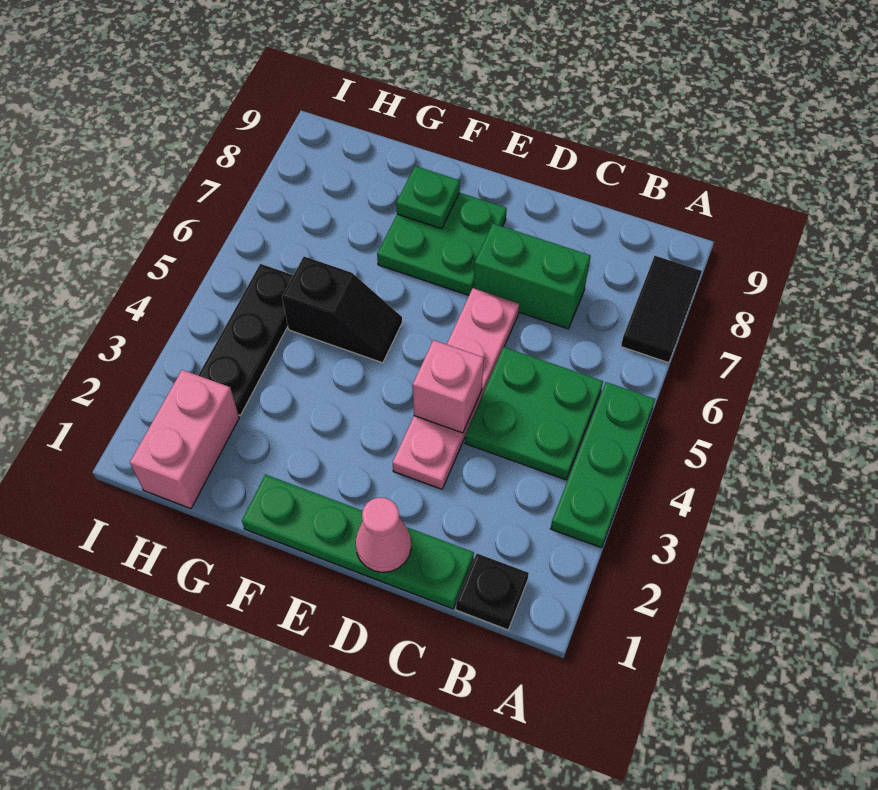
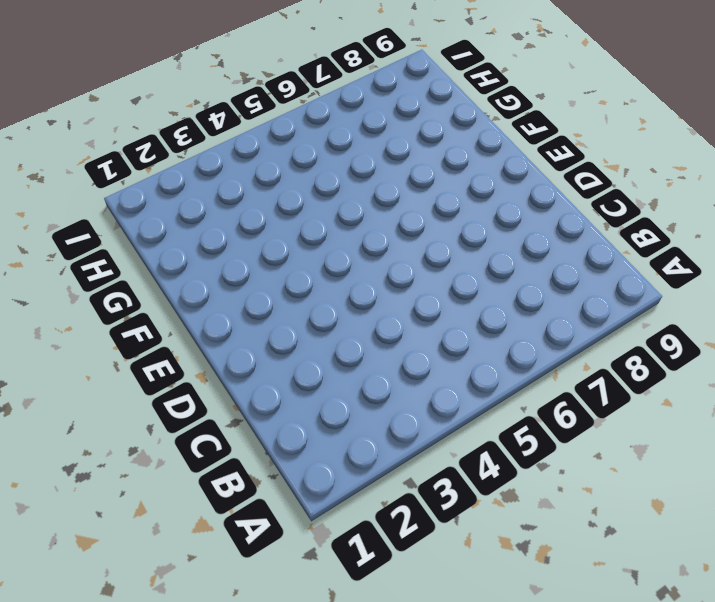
none -> green 1x3 plate [550,382,655,548]
none -> black 1x2 tile [621,256,702,363]
none -> black 1x1 plate [456,554,529,630]

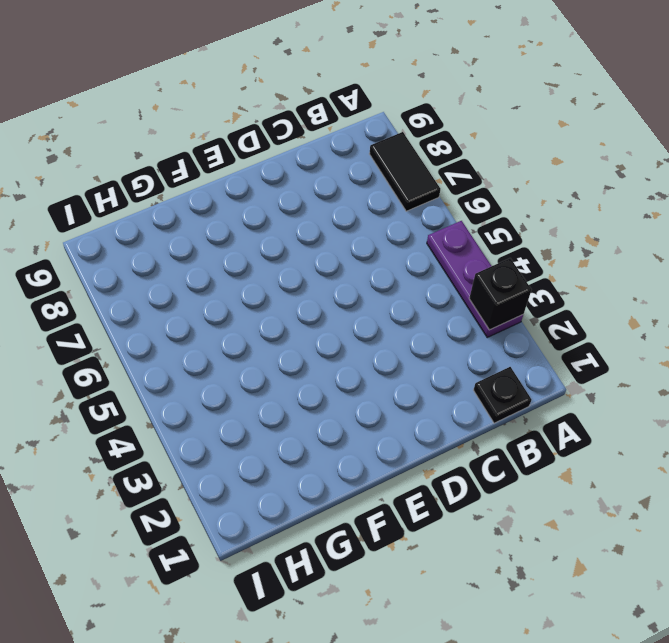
purple 1x3 plate [427,221,523,337] -> green 1x3 plate [550,382,655,548]
black 1x1 brick [469,258,532,330] -> none
none -> green 2x2 plate [465,347,603,480]
none -> green 1x4 plate [242,474,474,609]
none -> green 1x2 brick [473,224,591,329]

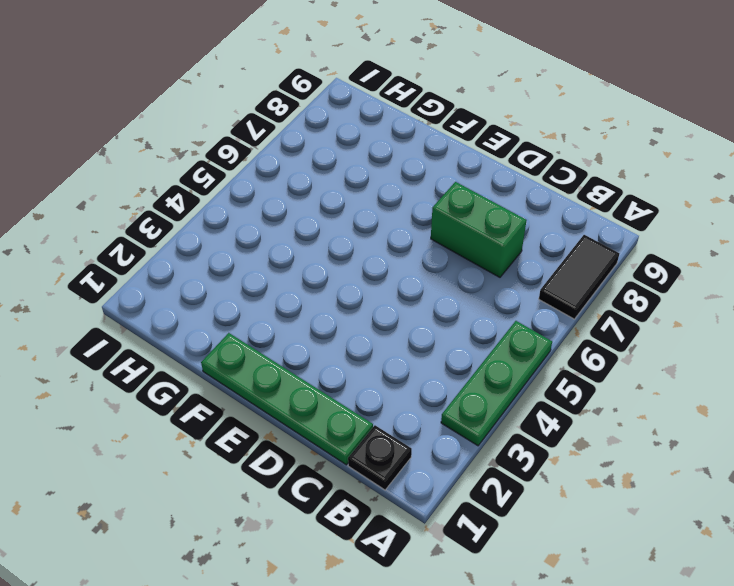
none -> green 2x2 plate [465,347,603,480]
none -> pink 1x4 plate [393,288,519,489]
none -> green 2x2 plate [377,193,507,295]

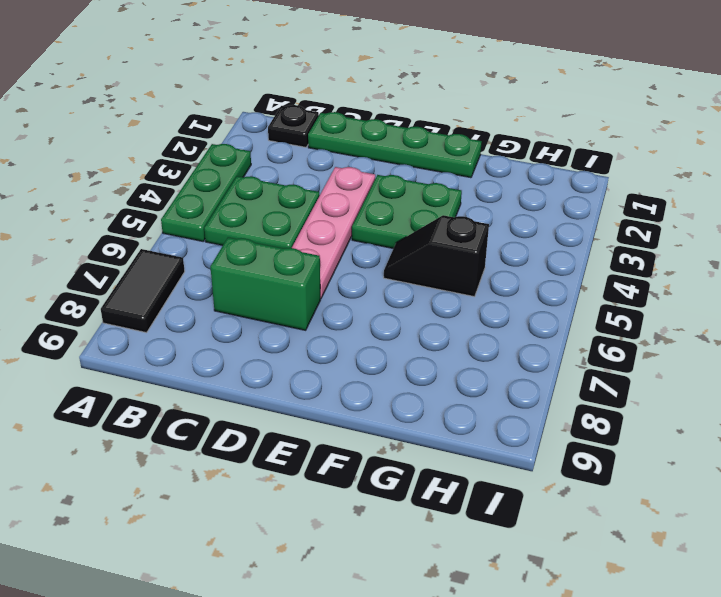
green 2x2 plate [352,175,462,249] -> green 2x2 plate moved to [377,193,507,295]
none -> pink 1x2 brick [130,370,239,509]
none -> black 1x3 plate [198,264,293,415]
none -> pink 1x1 cone [356,498,411,572]

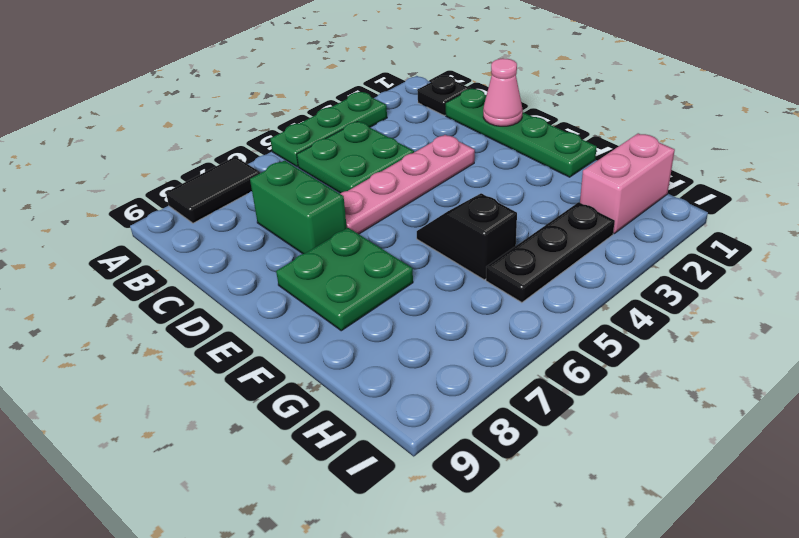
none -> pink 1x1 brick [413,340,484,433]
none -> green 1x1 plate [396,166,460,229]

